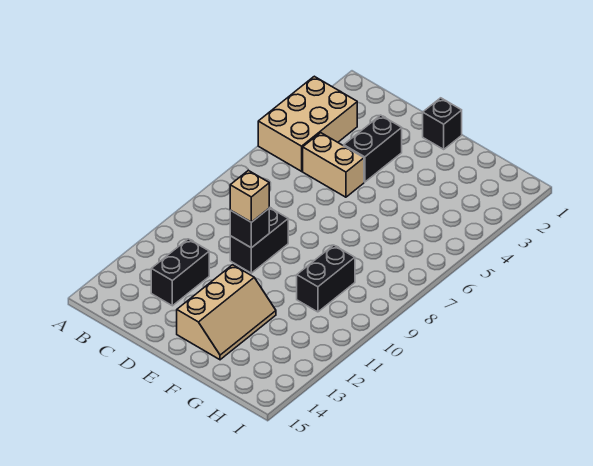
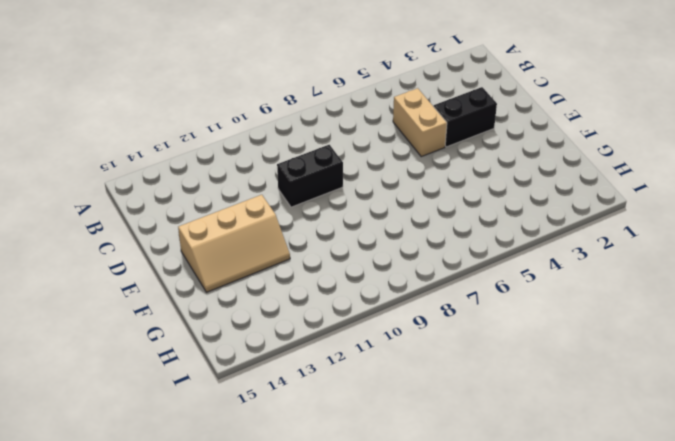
none -> tan 2x3 brick [258,76,357,171]
none -> black 1x2 brick [151,239,209,306]

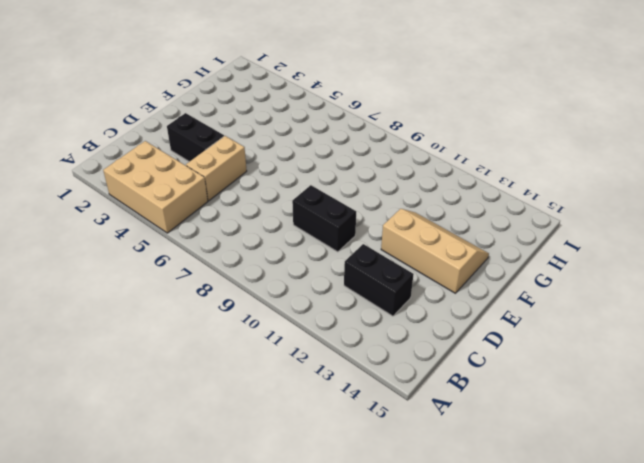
none -> black 1x1 brick [423,98,462,149]
none -> black 1x2 brick [297,245,355,312]

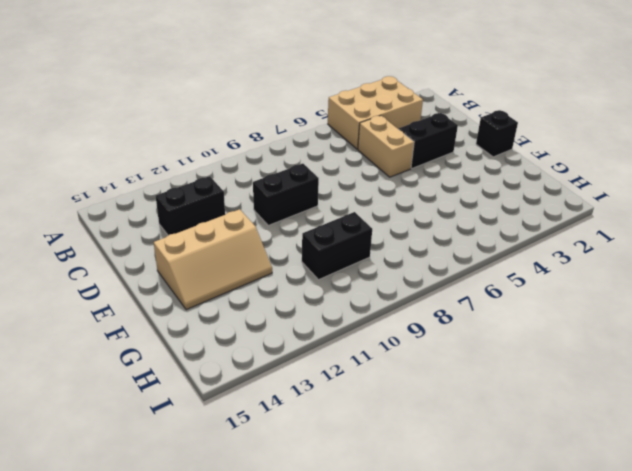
none -> black 1x1 brick [230,209,269,248]
none -> tan 1x1 brick [230,170,269,222]

